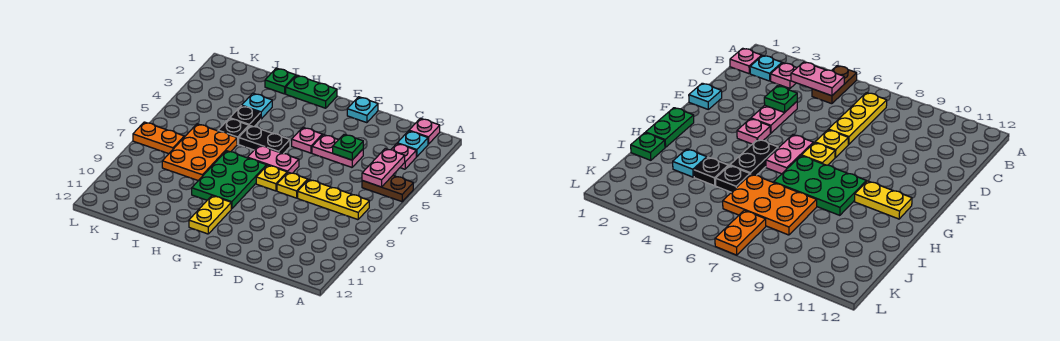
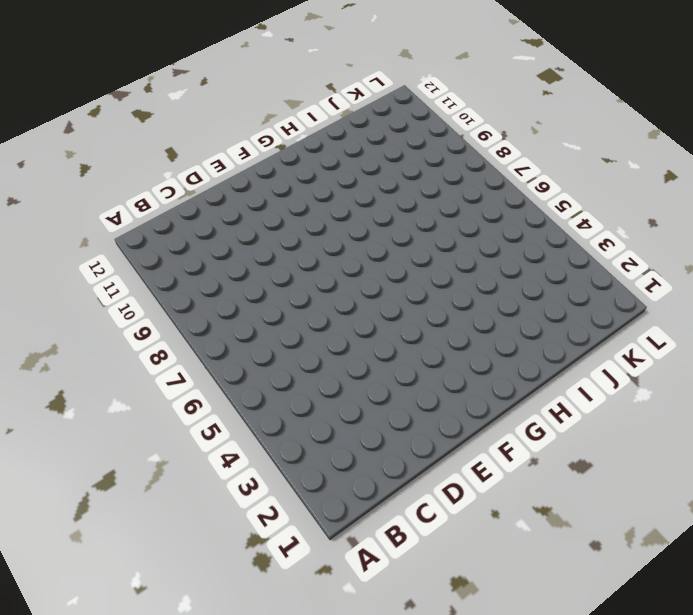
none -> brown 1x2 plate [362,176,413,202]
none -> pink 1x1 plate [409,118,440,144]
none -> cyan 1x1 plate [397,131,428,157]

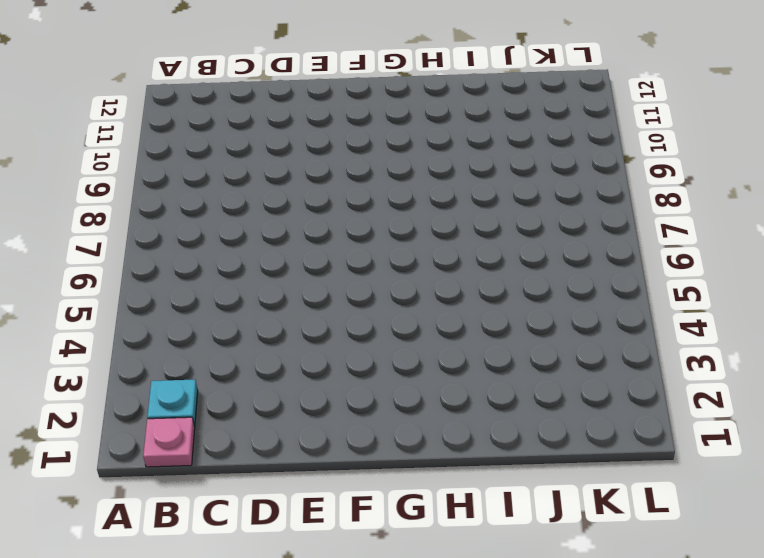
none -> brown 1x2 plate [362,176,413,202]
none -> pink 1x1 plate [391,144,416,169]
none -> yellow 1x3 plate [298,180,369,220]

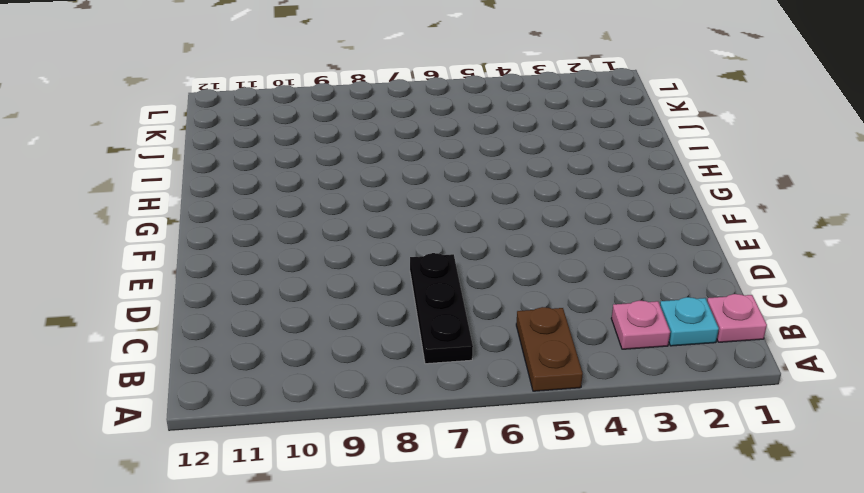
black 1x3 plate [410,253,473,364] -> yellow 1x3 plate [298,180,369,220]
none -> pink 1x2 plate [312,134,363,167]
none -> cyan 1x1 plate [347,97,378,123]
none -> yellow 1x1 plate [277,172,308,198]

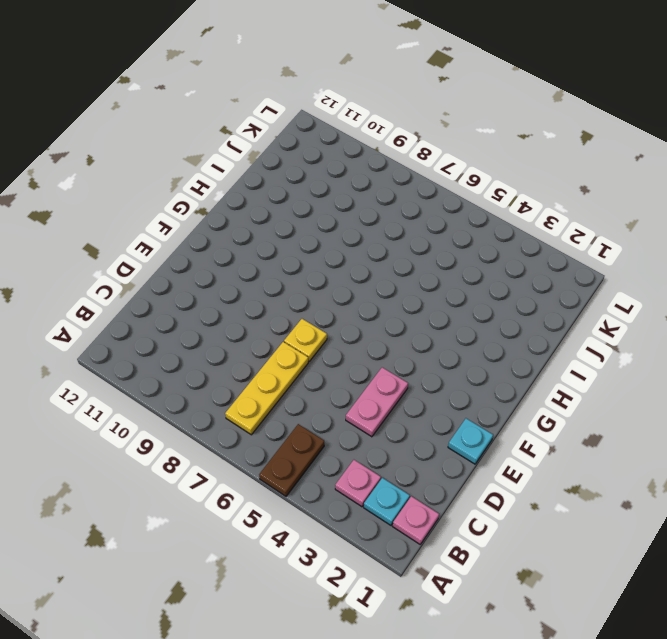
none -> pink 1x1 plate [292,128,322,153]
none -> pink 1x2 plate [248,145,299,173]
none -> yellow 1x1 plate [256,165,287,191]

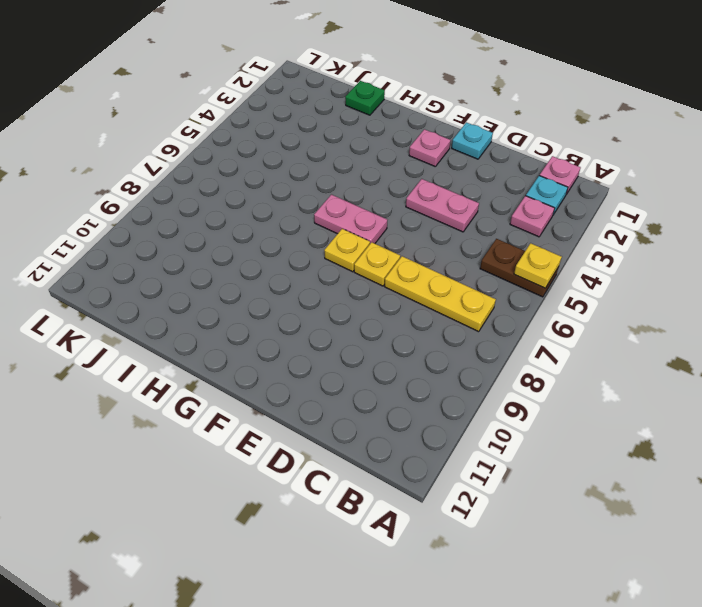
yellow 1x1 plate [514,243,562,288] -> none
pink 1x1 plate [409,129,451,167] -> pink 1x1 plate moved to [292,128,322,153]
none -> green 1x2 plate [286,75,337,108]
none -> black 1x2 plate [239,126,290,154]
none -> green 2x3 plate [192,151,267,209]

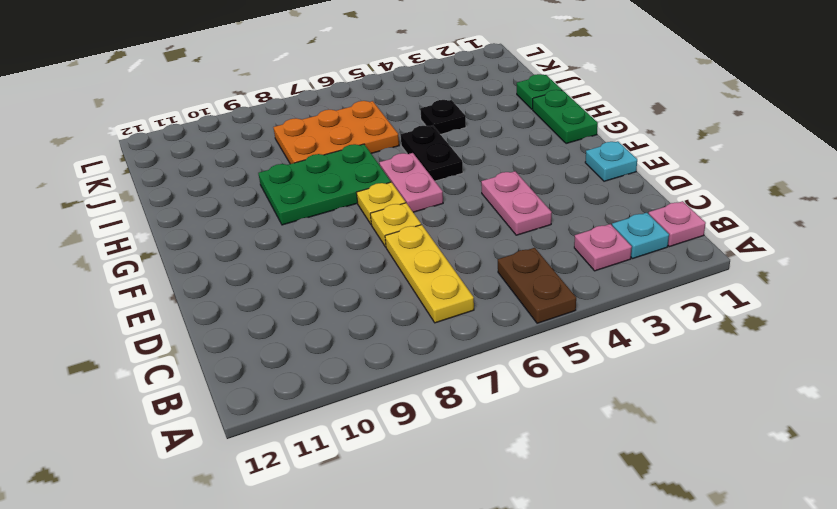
none -> pink 1x1 plate [292,128,322,153]
none -> yellow 1x2 plate [189,196,231,234]
none -> cyan 1x1 plate [242,93,272,119]

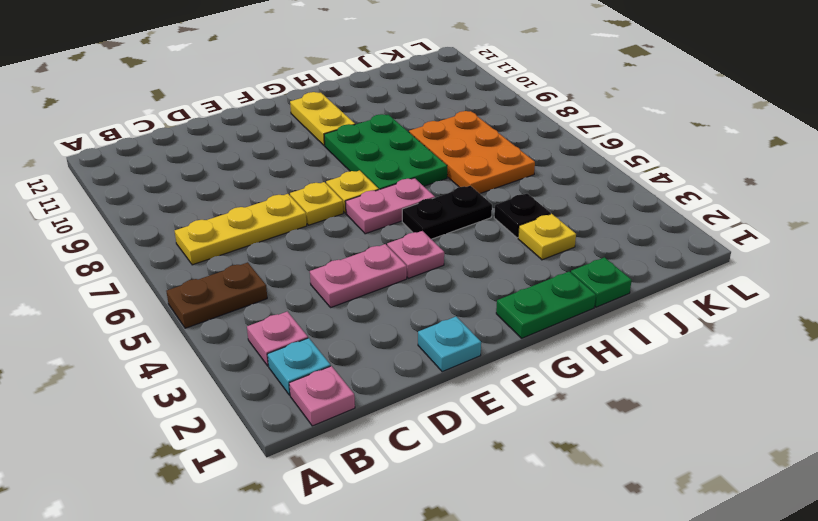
yellow 1x1 plate [518,214,576,260] -> cyan 1x1 plate [242,93,272,119]
none -> black 1x1 plate [218,118,249,144]
none -> orange 1x2 plate [133,122,184,154]
none -> pink 1x2 plate [362,149,405,187]

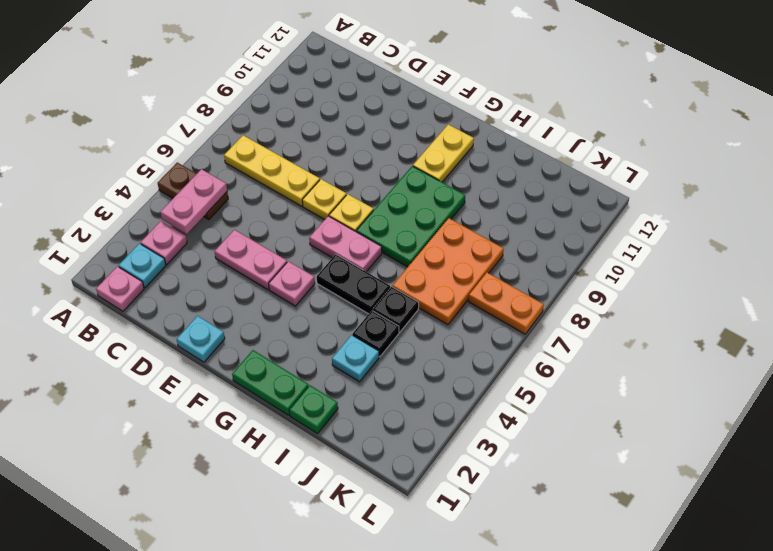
none -> green 1x1 plate [333,134,363,160]

